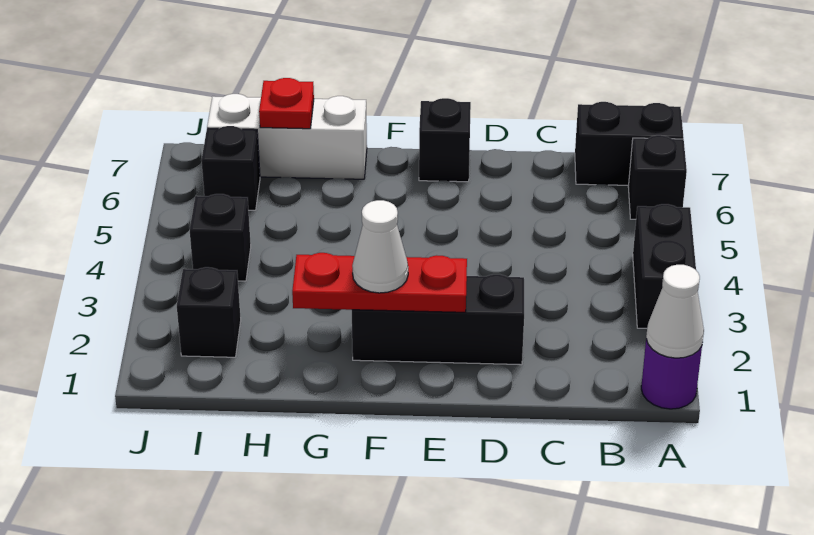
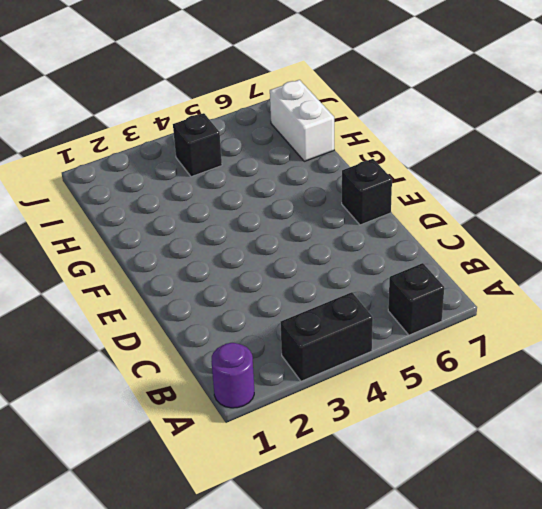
white 1x2 brick [270,80,334,161] -> white 1x3 brick [207,94,367,179]
none -> black 1x2 brick [575,102,683,185]
none -> black 1x3 brick [352,274,524,365]
none -> black 1x1 brick [177,267,241,357]

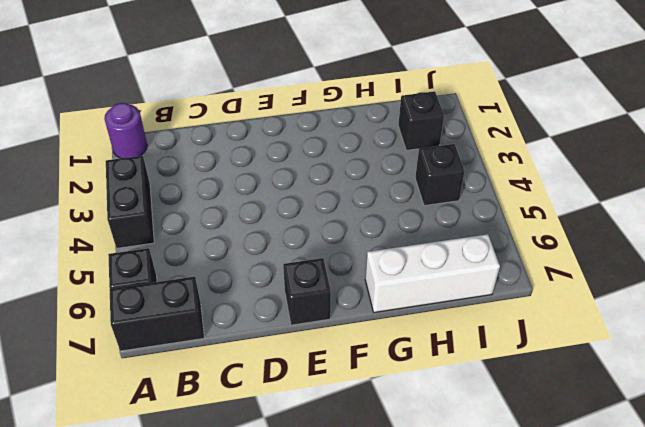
none -> black 1x3 brick [352,274,524,365]
none -> black 1x1 brick [201,126,260,210]
none -> white 1x1 cone [646,265,704,358]

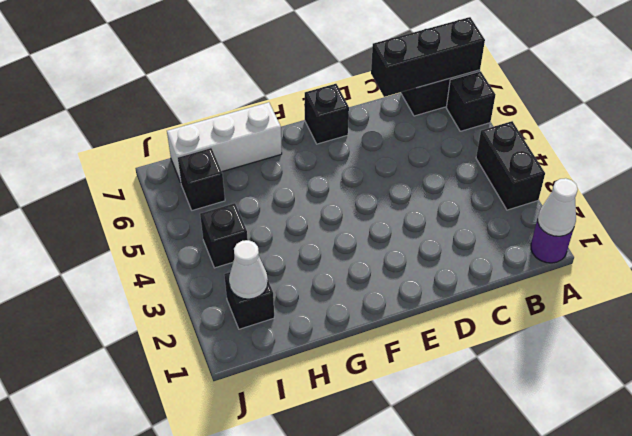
black 1x3 brick [371,17,485,97] -> black 1x3 brick moved to [352,274,524,365]
white 1x1 cone [229,240,268,299] -> white 1x1 cone moved to [352,200,408,293]
none -> red 1x3 plate [292,253,467,312]
none -> red 1x1 plate [259,78,314,129]

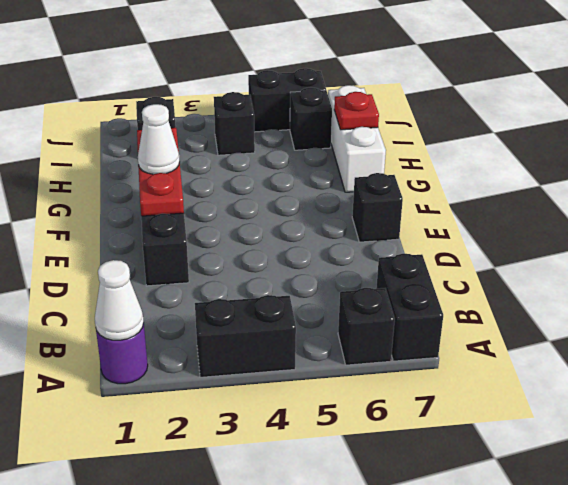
black 1x2 brick [248,68,326,132] -> none

